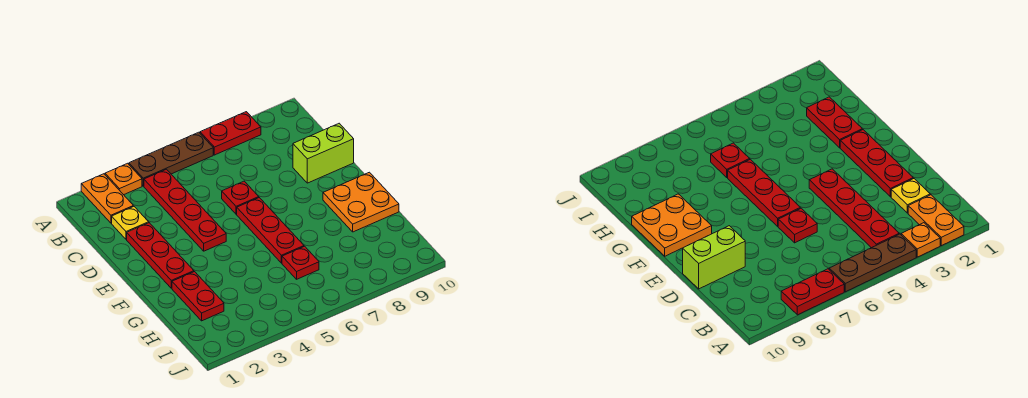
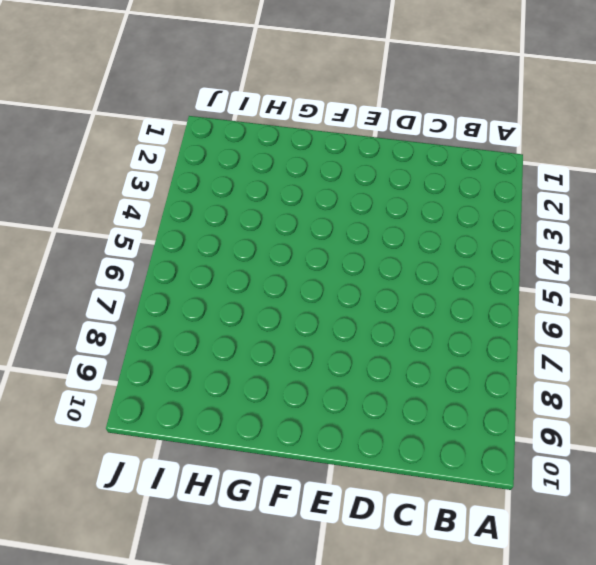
none -> orange 1x2 plate [81,174,133,223]
none -> orange 1x1 plate [105,163,142,195]
none -> brown 1x3 plate [129,132,213,186]

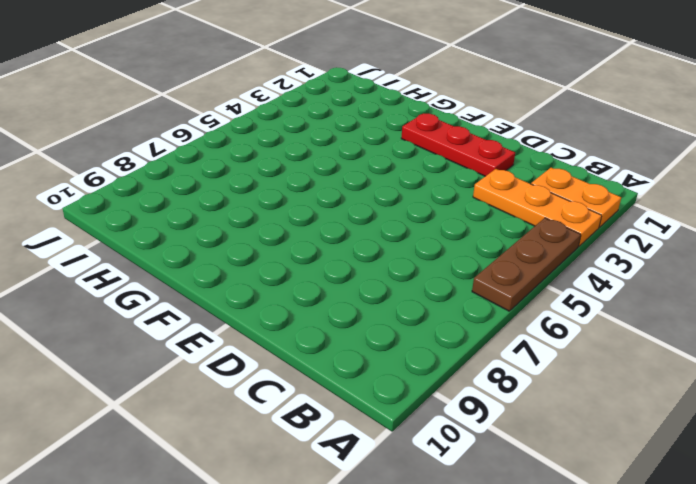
orange 1x3 plate [473,169,602,246] -> orange 1x1 plate [105,163,142,195]
none -> red 1x2 plate [200,112,261,155]
none -> red 1x4 plate [144,169,226,251]
none -> yellow 1x1 plate [112,206,149,239]

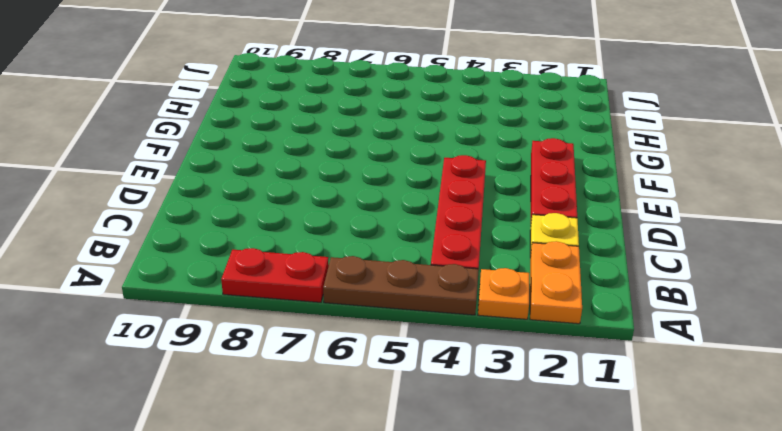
none -> red 1x1 plate [222,181,259,214]
none -> lime 1x2 brick [293,123,354,183]
none -> red 1x3 plate [237,198,304,263]

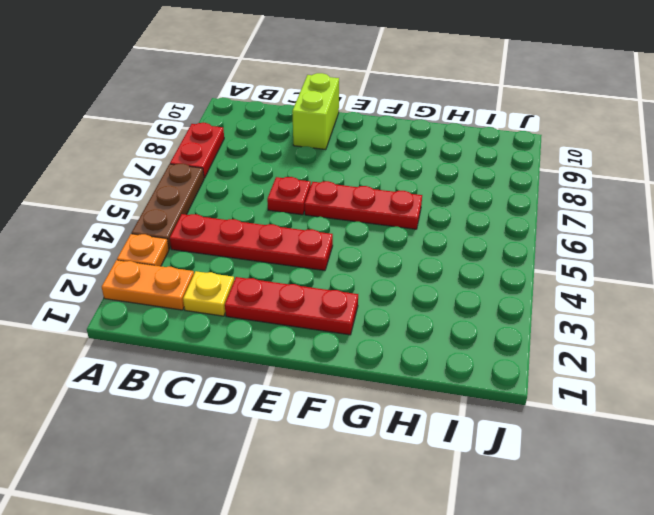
none -> orange 2x2 plate [323,172,399,232]
none -> red 1x2 plate [172,272,224,321]
none -> red 1x1 plate [282,246,319,279]

